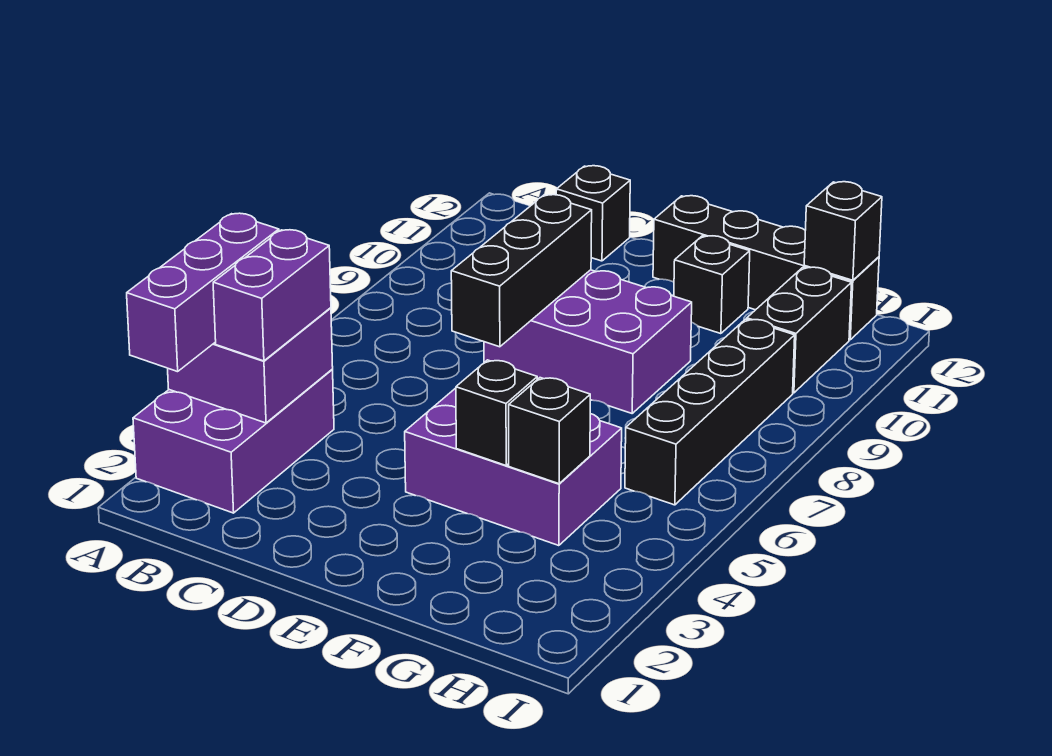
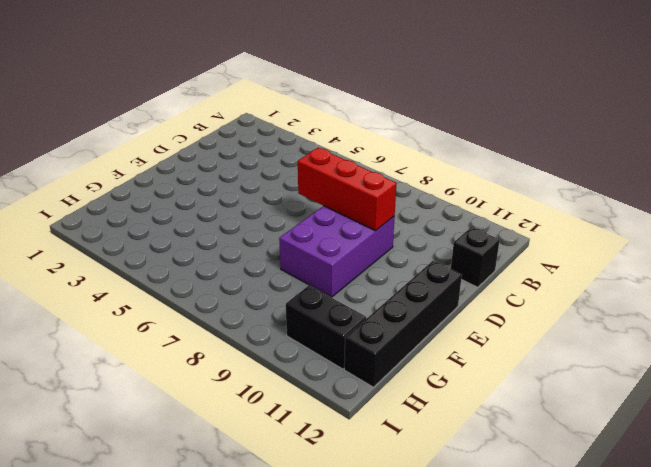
red 1x3 brick [298,148,396,231] -> black 1x3 brick [451,195,592,347]
none -> purple 2x3 brick [133,370,334,513]
none -> purple 2x3 brick [405,388,622,546]
none -> black 1x1 brick [674,236,750,334]

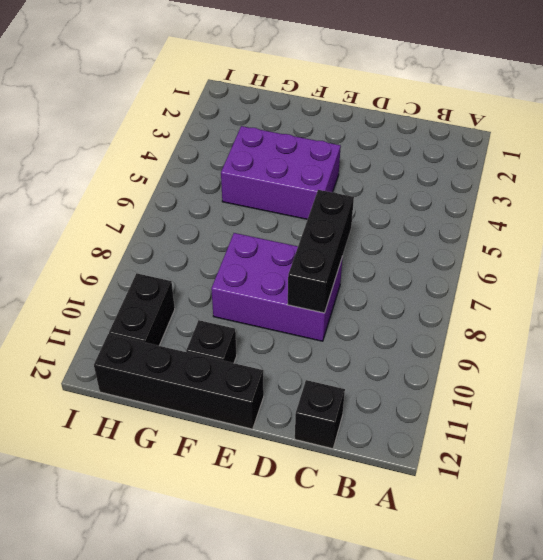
none -> purple 2x3 brick [133,370,334,513]
none -> black 1x4 brick [625,319,795,505]
none -> purple 2x2 brick [168,308,333,423]

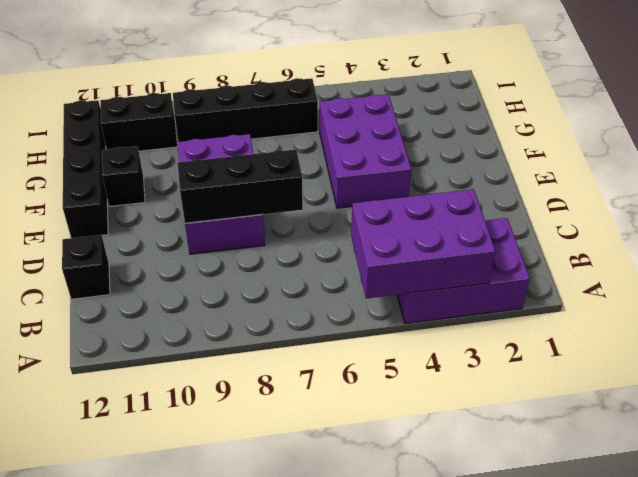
purple 2x3 brick [351,189,495,299] -> purple 2x2 brick [168,308,333,423]
none -> black 1x1 brick [456,360,537,465]
none -> black 1x1 brick [509,378,590,484]
none -> black 1x1 brick [804,182,882,280]

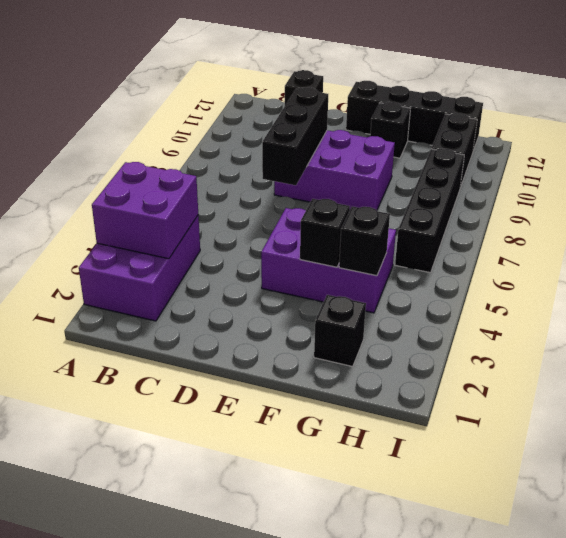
black 1x1 brick [314,295,366,367] -> black 1x1 brick moved to [804,182,882,280]
none -> purple 1x3 brick [127,213,279,372]
none -> purple 1x2 brick [213,230,331,361]

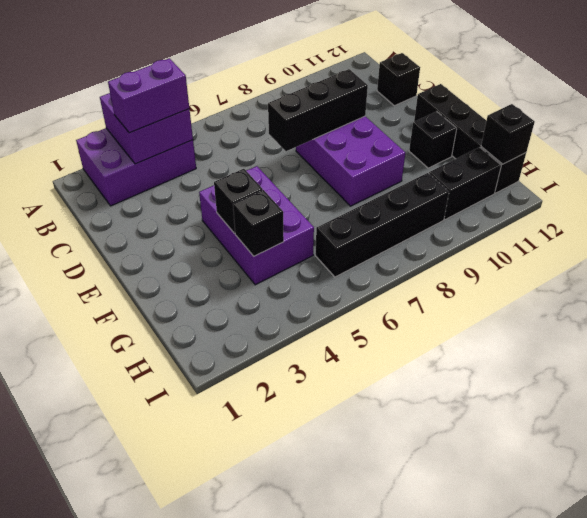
none -> purple 1x3 brick [127,213,279,372]

